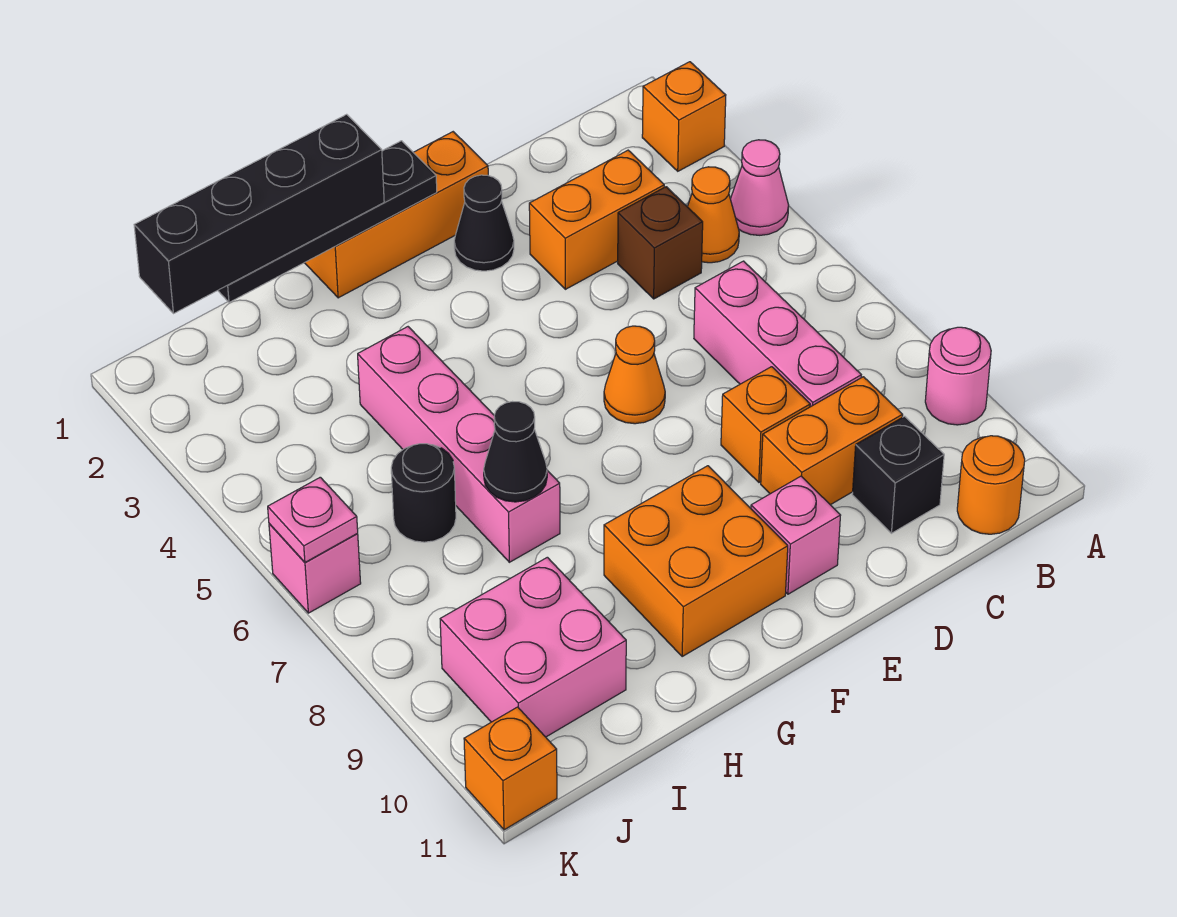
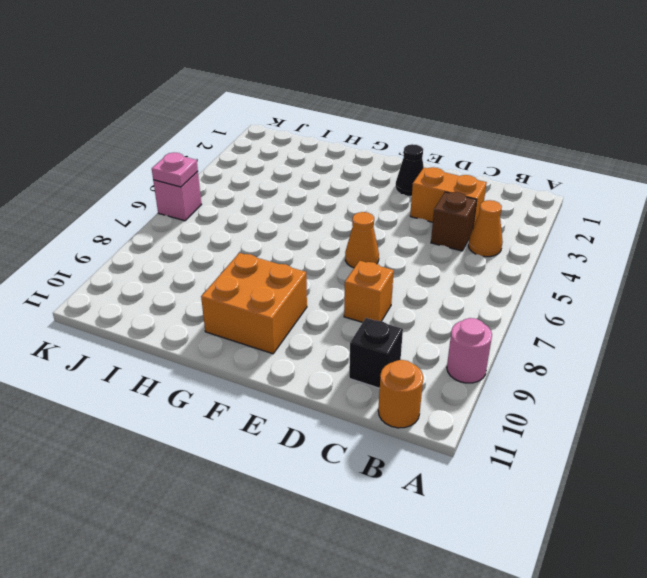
none -> orange 1x1 brick [642,62,726,171]
none -> pink 1x1 cone [731,140,789,235]
none -> pink 1x3 brick [694,261,861,407]

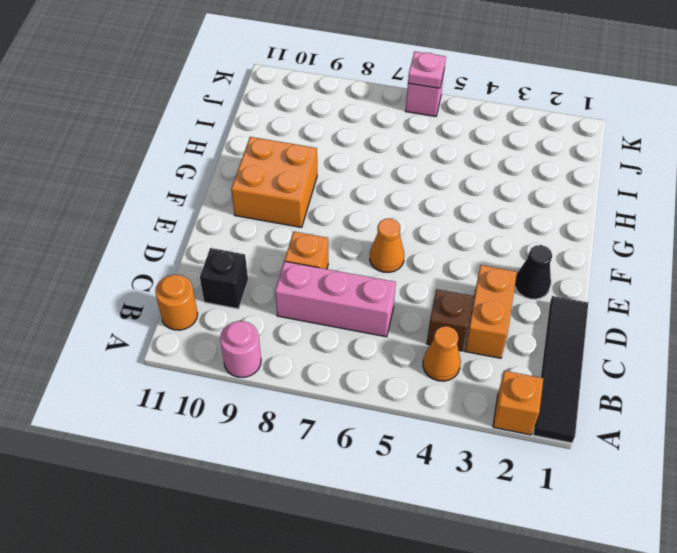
black 1x4 tile [533,296,588,443] -> none
none -> pink 1x1 cone [731,140,789,235]
none -> orange 1x2 brick [761,377,903,505]
none -> orange 1x3 brick [305,132,488,298]

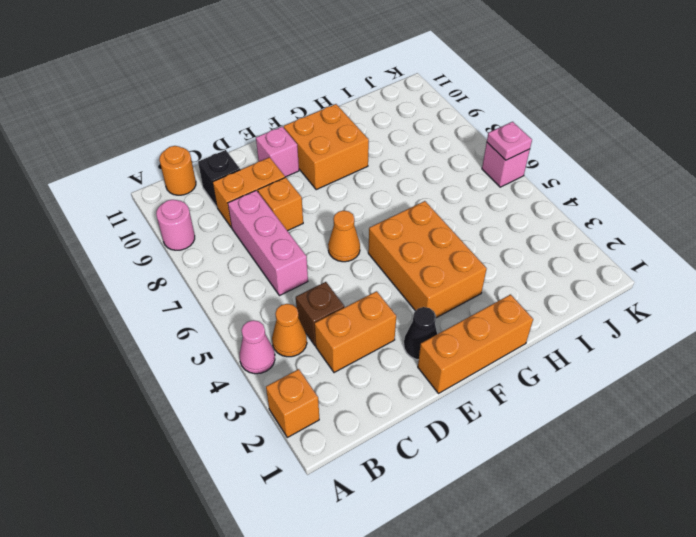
orange 2x3 brick [368,201,487,318] -> none
none -> pink 1x4 brick [358,327,560,562]
none -> black 1x1 round brick [391,444,456,542]
none -> pink 2x2 brick [440,557,626,737]

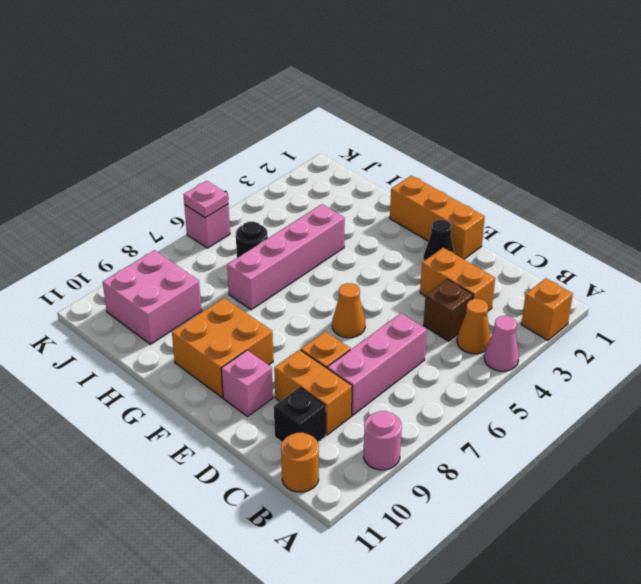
none -> orange 1x1 brick [464,707,557,830]
none -> black 1x4 plate [218,141,437,302]
none -> black 1x1 cone [484,402,547,502]

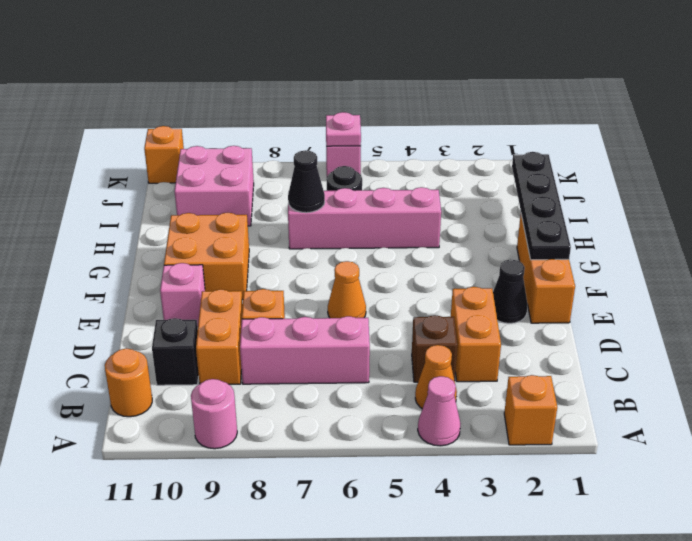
none -> black 1x4 brick [134,114,384,314]

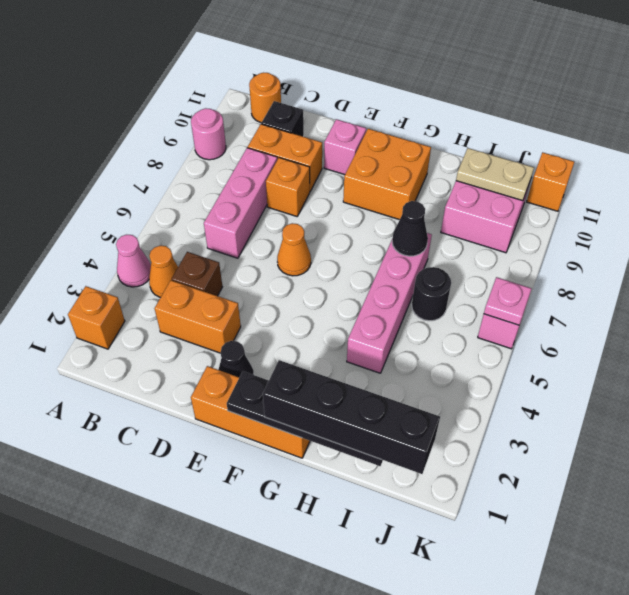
tan 1x2 plate [456,148,534,201] -> none

